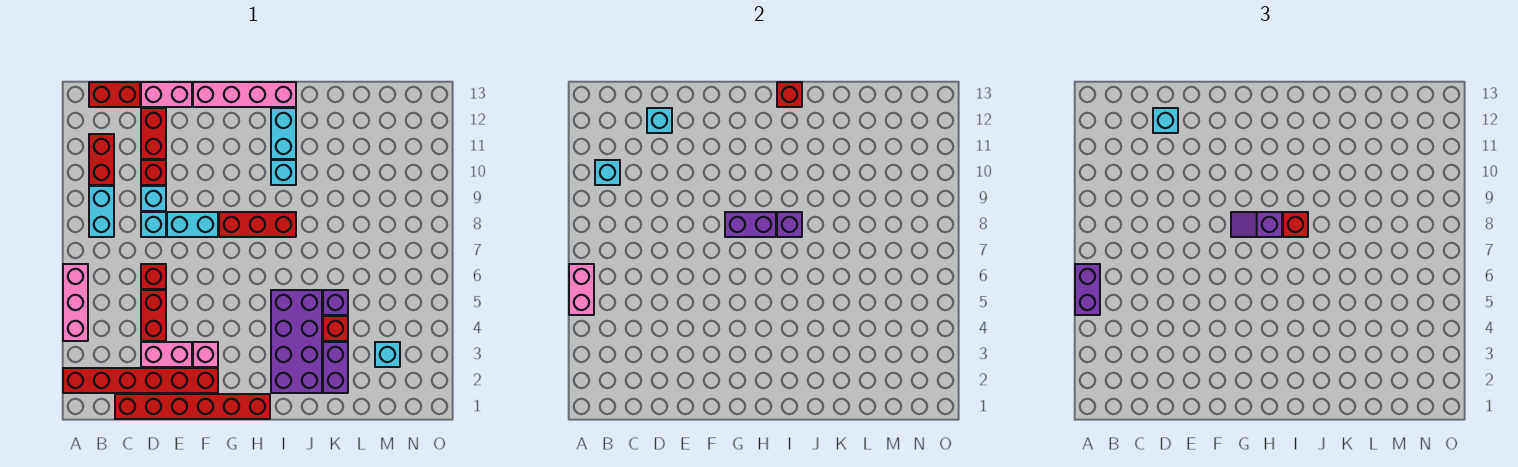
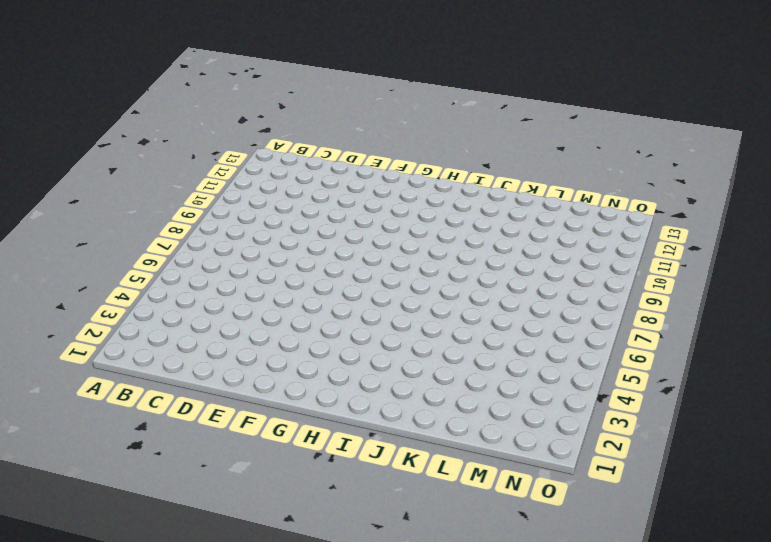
none -> red 1x6 brick [63,368,218,393]
none -> pink 1x3 brick [63,264,88,341]
none -> cyan 1x2 brick [89,186,114,237]
none -> red 1x2 brick [89,134,114,185]

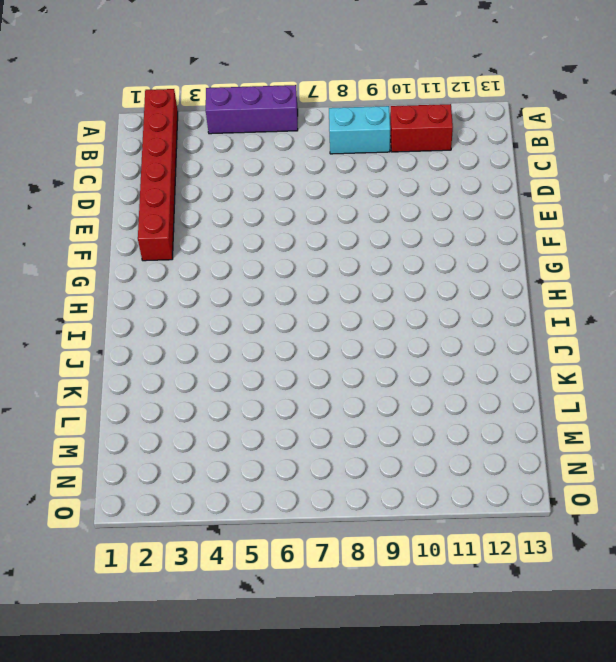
purple 1x3 brick [206,85,298,134] -> pink 1x3 brick [63,264,88,341]
none -> red 1x2 brick [89,82,140,107]
none -> red 1x6 brick [115,394,270,419]
none -> pink 1x2 brick [141,342,192,367]
none -> red 1x2 brick [141,290,166,341]

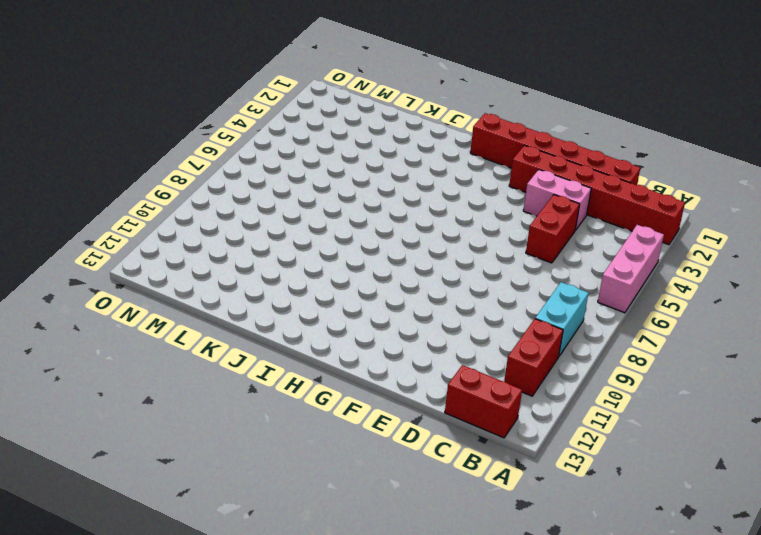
none -> red 1x1 brick [141,264,166,289]
none -> cyan 1x1 brick [141,212,166,237]
none -> cyan 1x1 brick [141,186,166,211]
none -> red 1x1 brick [141,160,166,185]

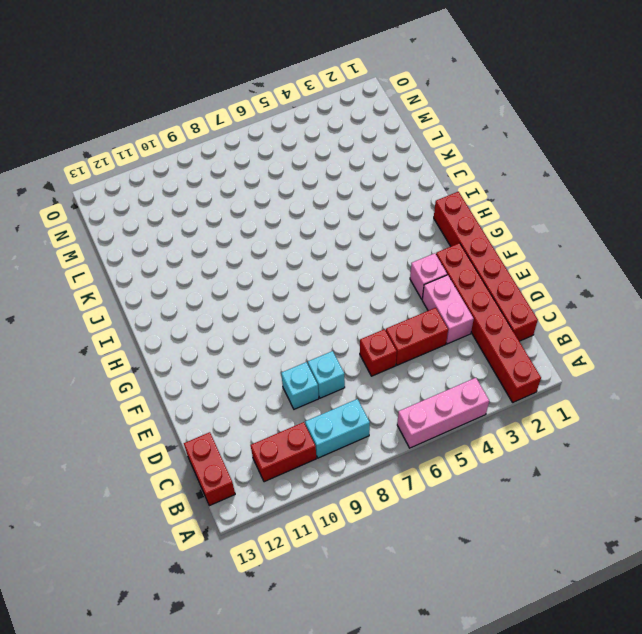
none -> red 1x1 brick [141,160,166,185]
none -> red 1x2 brick [141,108,166,159]
none -> pink 1x2 brick [141,82,192,107]
none -> cyan 1x2 brick [167,212,218,237]

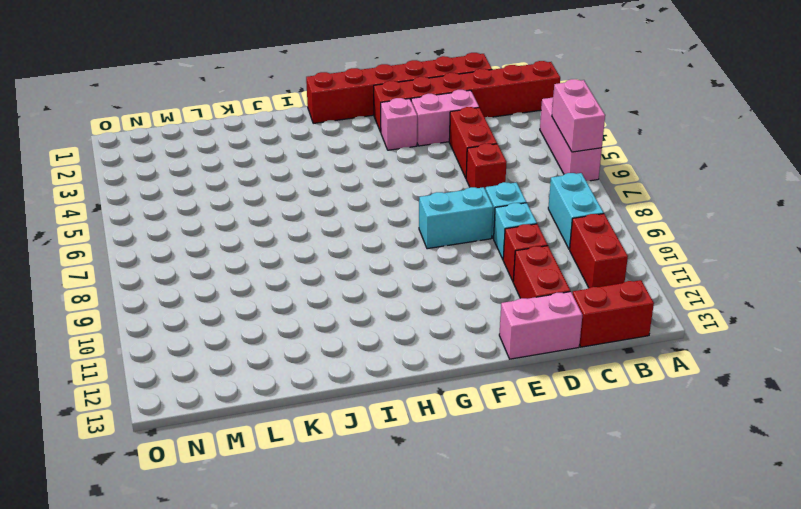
none -> pink 1x4 brick [193,82,296,107]
none -> red 1x3 brick [219,212,296,237]
none -> purple 2x4 brick [271,290,322,393]
none -> cyan 1x1 brick [271,160,296,185]

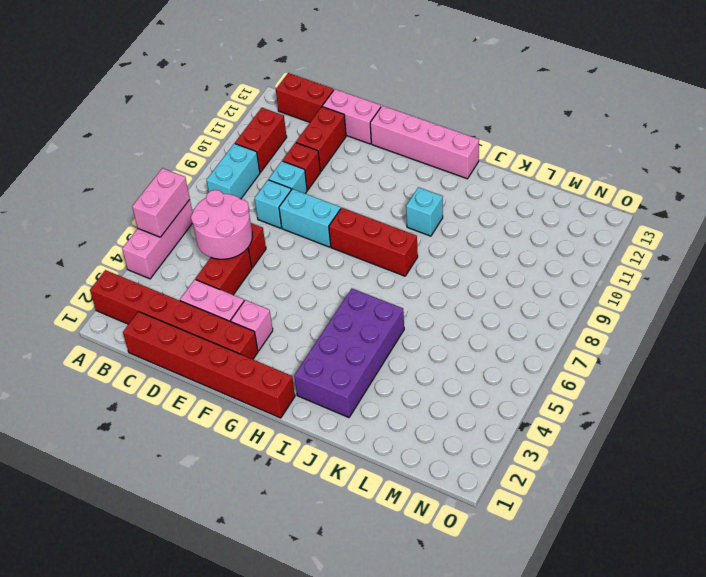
pink 2x2 round brick [191,190,252,259] -> none
none -> cyan 1x2 brick [271,108,296,159]
none -> purple 1x2 brick [323,342,348,393]
none -> red 1x1 brick [323,316,348,341]
none -> purple 1x1 brick [323,290,348,315]

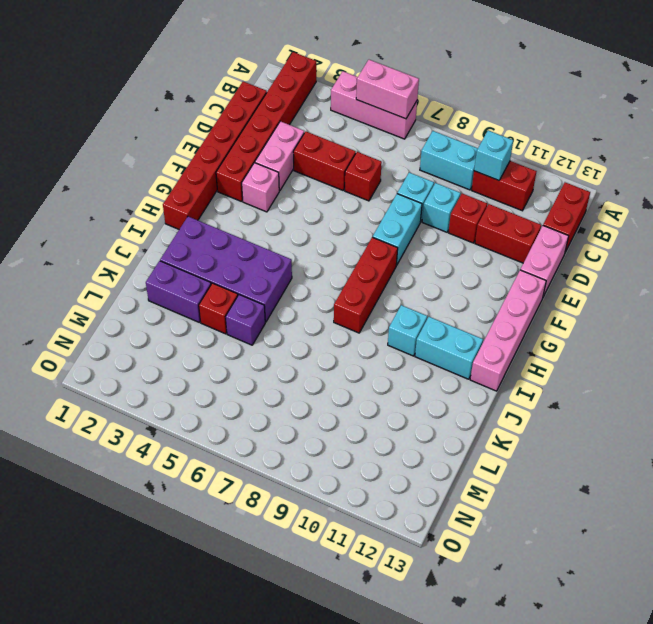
none -> cyan 1x1 brick [375,342,400,367]
none -> cyan 1x1 brick [647,108,672,133]
none -> purple 1x2 brick [725,212,776,237]
none -> purple 1x1 brick [777,212,802,237]

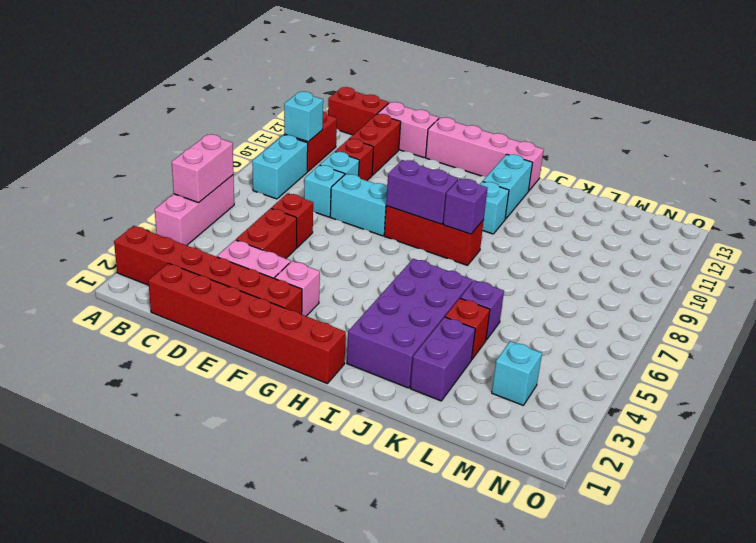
none -> cyan 1x1 brick [647,108,672,133]
none -> red 1x1 brick [777,82,802,107]
none -> purple 1x2 brick [1075,264,1100,315]
none -> cyan 1x1 brick [1153,108,1178,133]

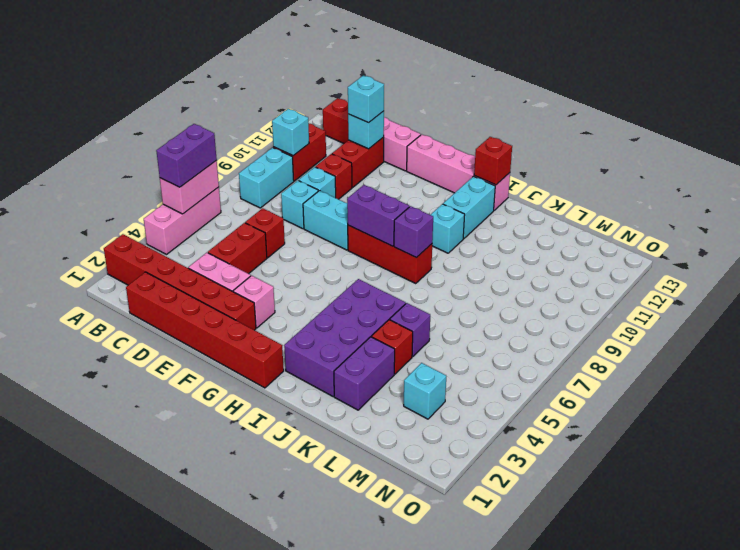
none -> purple 1x2 slope [1231,212,1282,237]
none -> red 1x1 brick [1283,212,1308,237]

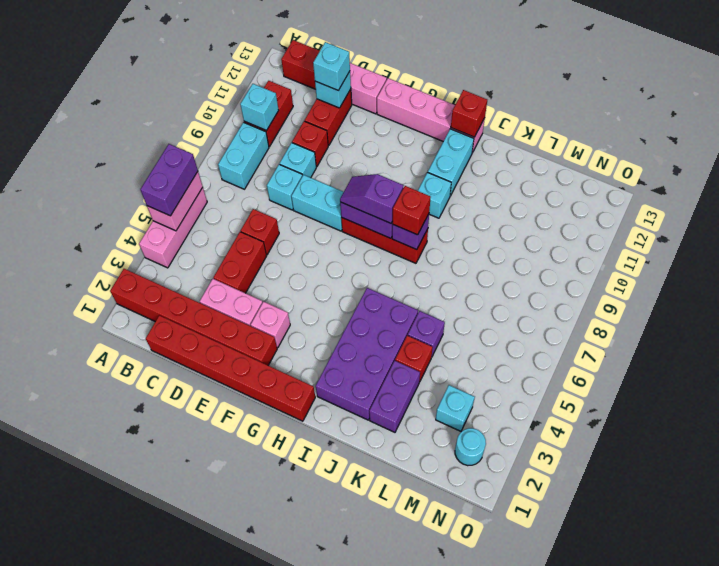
cyan 1x1 round brick [455,428,486,466] -> none

